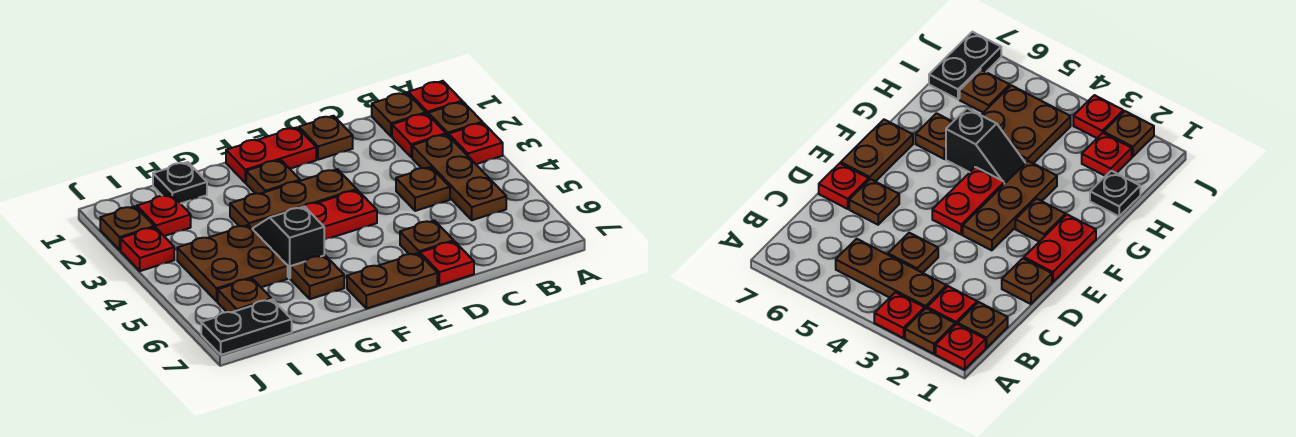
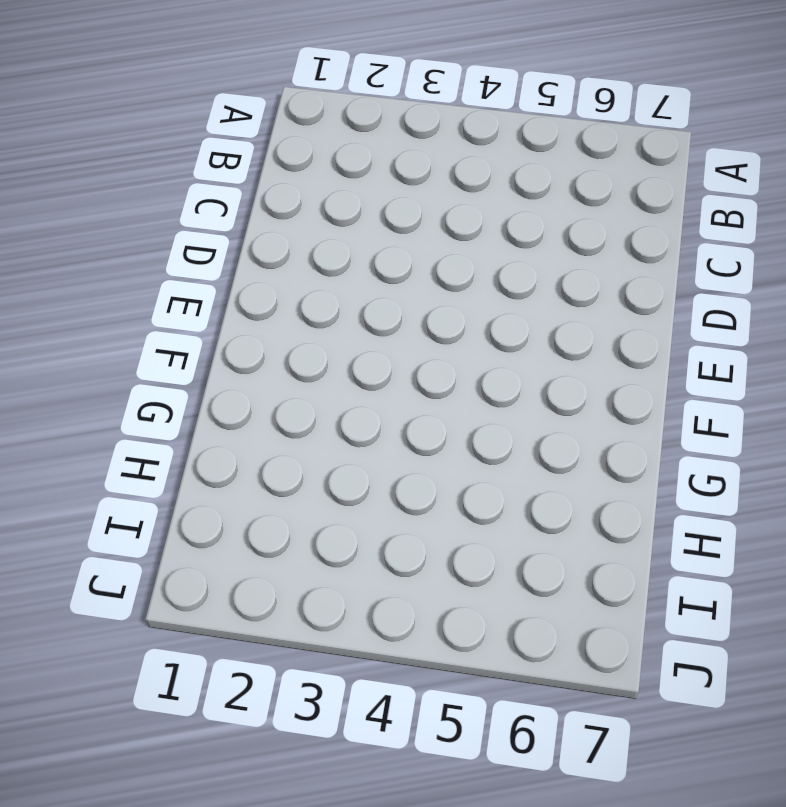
none -> red 1x1 plate [408,81,462,114]
none -> brown 1x1 plate [428,102,482,136]
none -> red 1x1 plate [449,123,503,164]

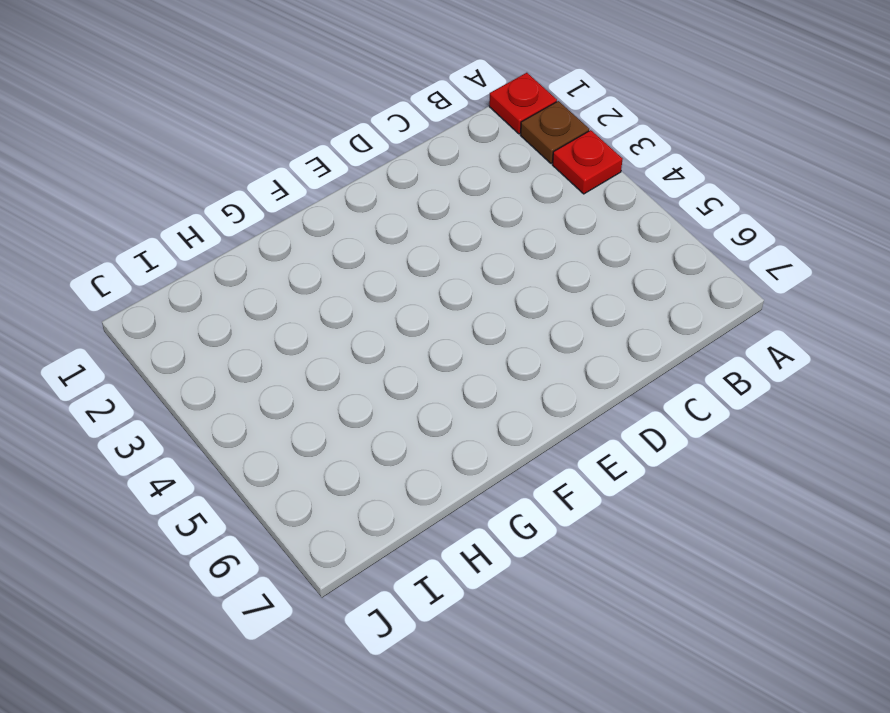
none -> brown 1x1 plate [372,92,426,136]
none -> red 1x1 plate [392,113,446,157]
none -> brown 1x3 plate [412,134,506,220]

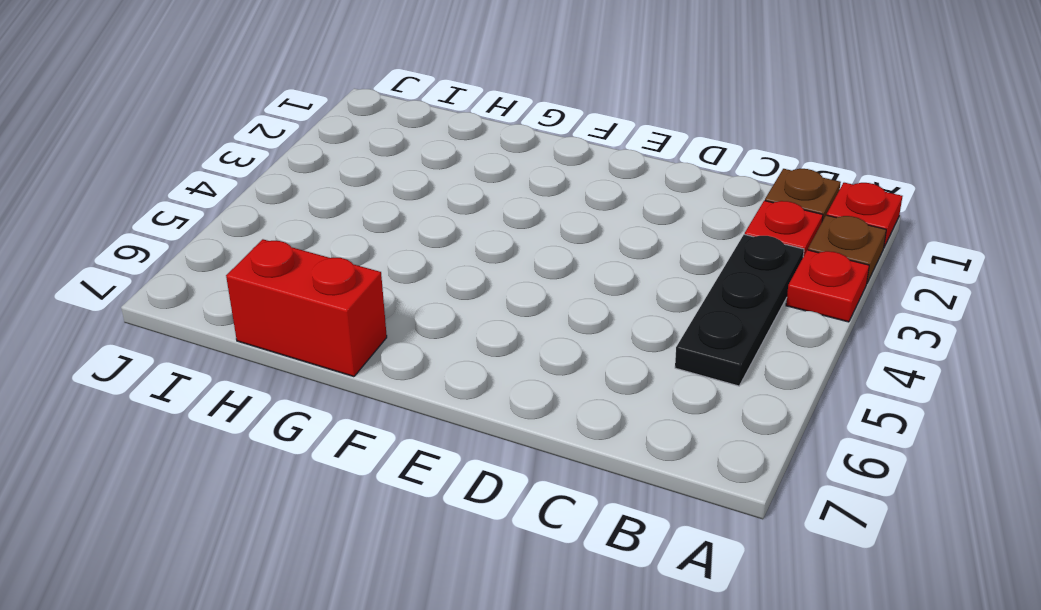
black 1x3 plate [675,234,804,386] -> brown 1x3 plate [412,134,506,220]
red 1x2 brick [226,239,387,377] -> none
none -> brown 1x1 plate [396,167,450,211]
none -> brown 1x1 plate [299,116,353,160]
none -> brown 1x1 plate [400,220,454,254]

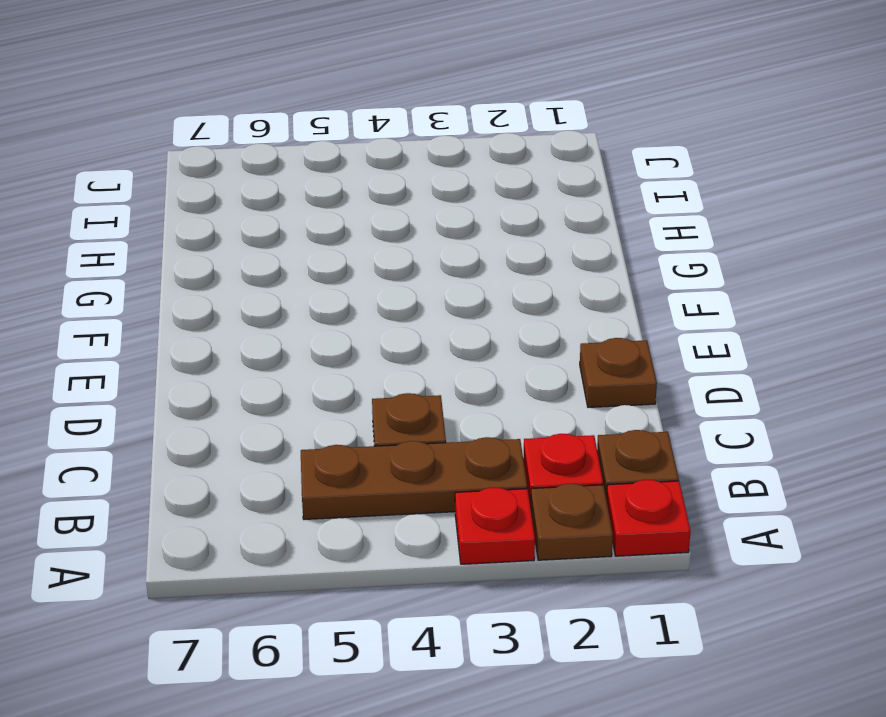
none -> brown 1x1 plate [400,220,454,254]
none -> red 1x1 plate [420,241,474,285]
none -> red 1x2 plate [226,127,316,183]

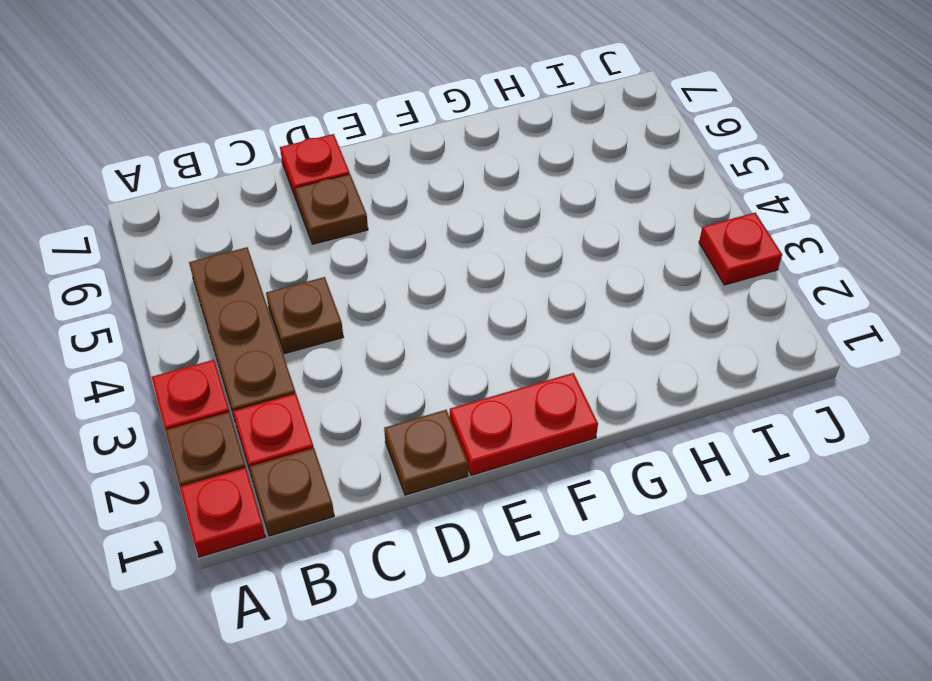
none -> brown 1x3 plate [230,169,357,228]
none -> red 1x2 plate [303,190,377,240]
none -> brown 1x2 plate [347,253,437,309]

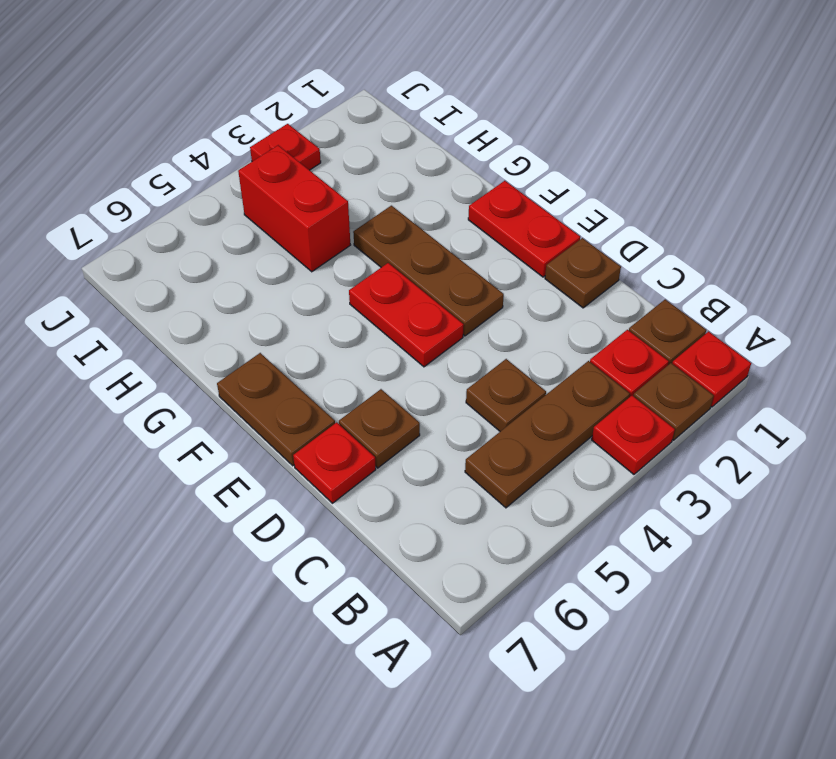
red 1x2 brick [238,145,350,272] -> brown 2x2 plate [177,225,288,301]
none -> brown 1x1 plate [246,160,300,194]
none -> black 1x2 slope [252,207,324,278]
none -> brown 1x1 plate [290,255,344,299]

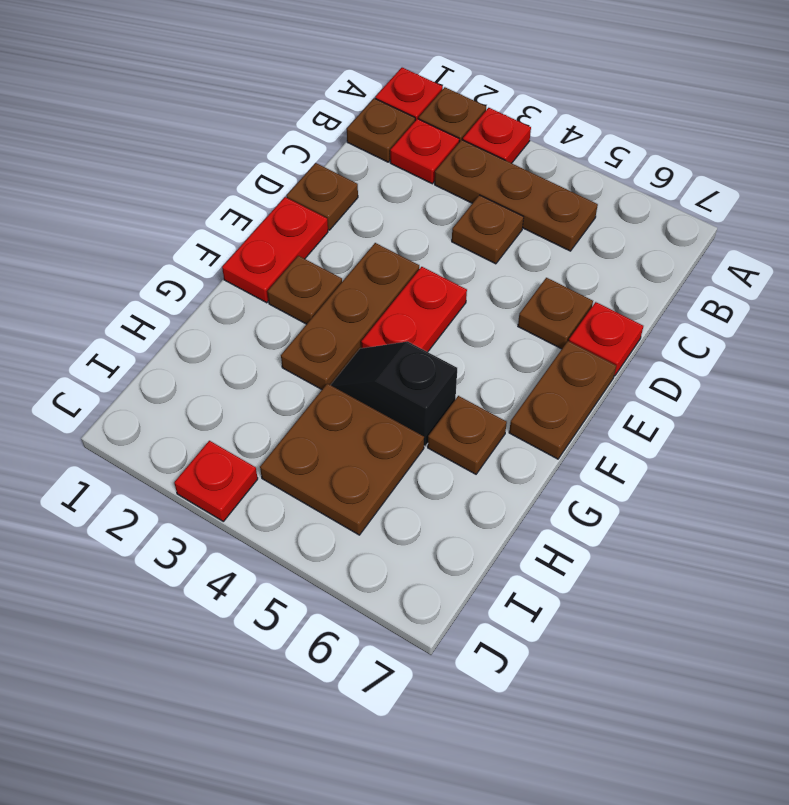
none -> black 1x1 plate [153,162,207,204]
none -> red 1x1 plate [137,195,191,236]
none -> brown 1x1 plate [218,279,271,312]

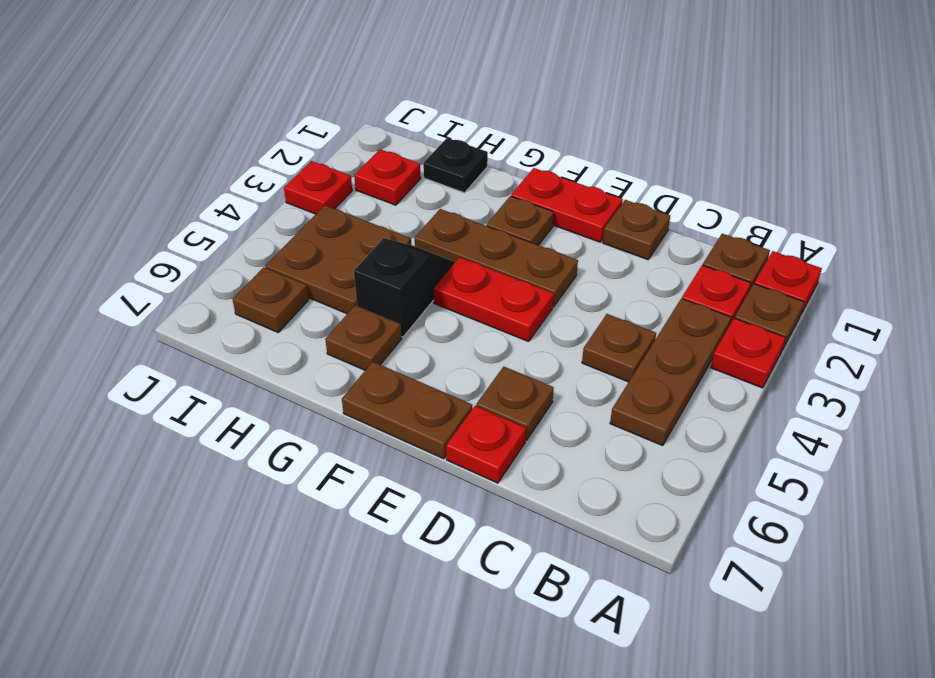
none -> black 1x2 plate [201,299,292,355]
none -> brown 1x1 plate [100,206,154,250]

